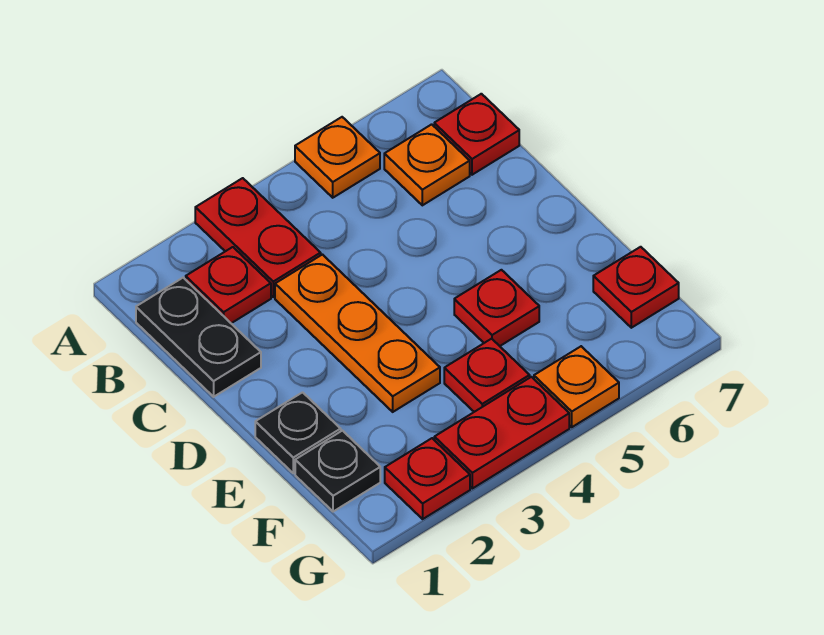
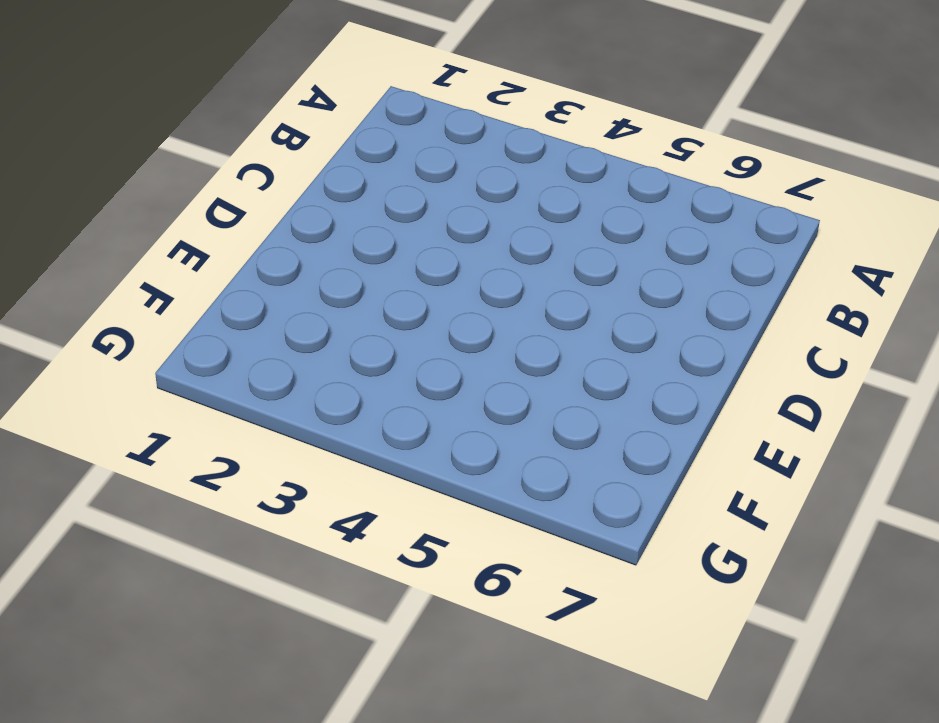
none -> red 1x2 plate [195,178,321,297]
none -> orange 1x1 plate [295,117,380,198]
none -> black 1x2 plate [136,278,261,397]

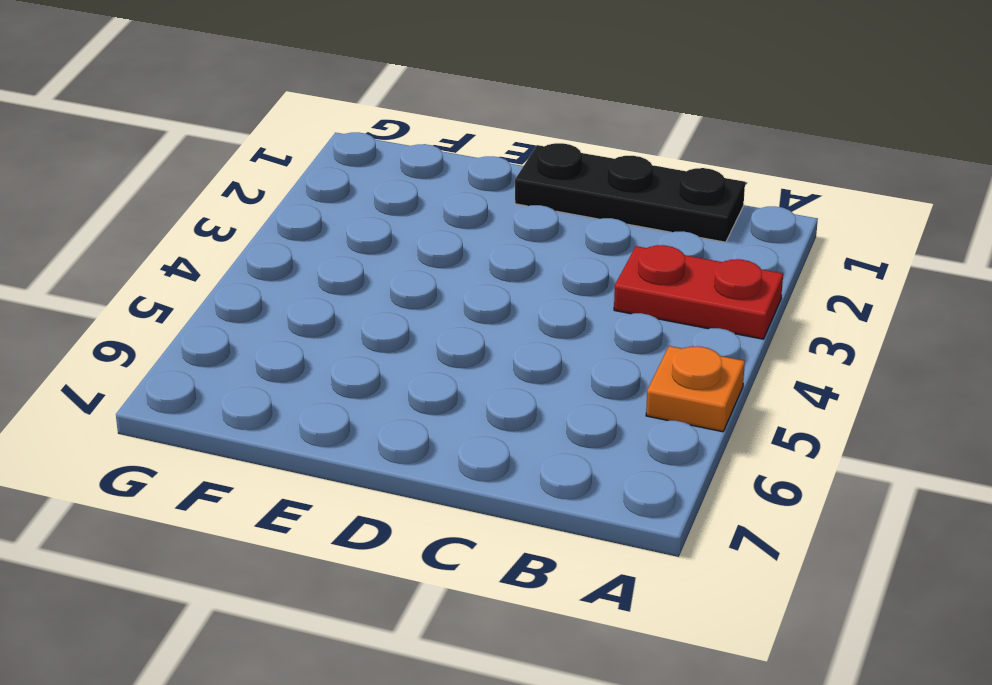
black 1x3 plate [515,143,745,242] -> black 1x2 plate [136,278,261,397]
none -> red 1x1 plate [186,247,271,323]
none -> orange 1x1 plate [384,124,470,205]
none -> red 1x1 plate [434,94,519,175]

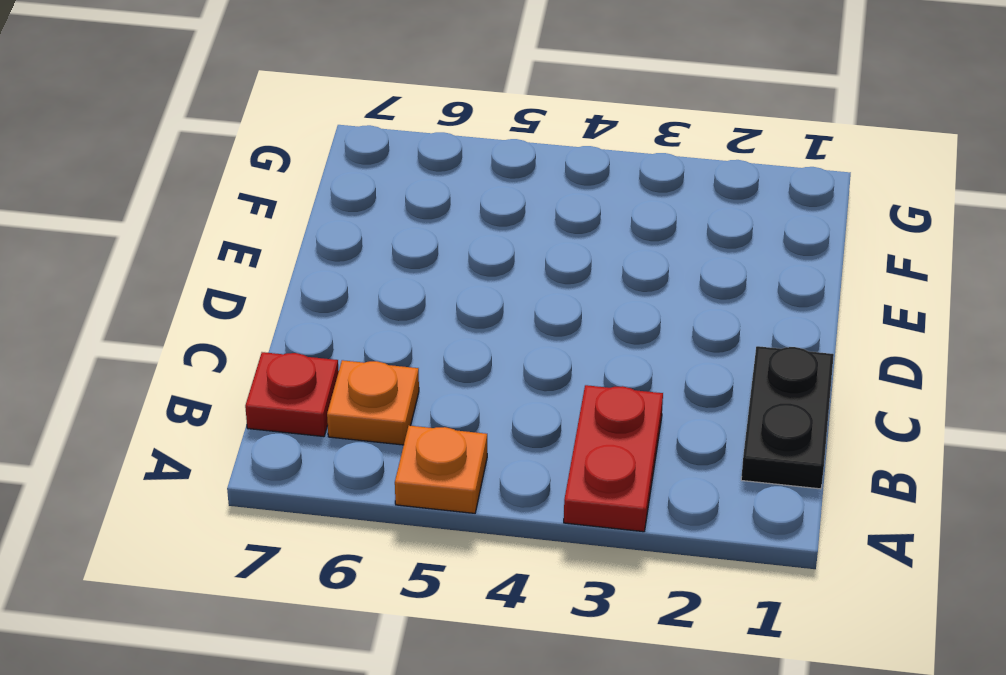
none -> red 1x1 plate [186,247,271,323]
none -> orange 1x3 plate [275,255,440,412]
none -> black 1x1 plate [255,392,341,473]

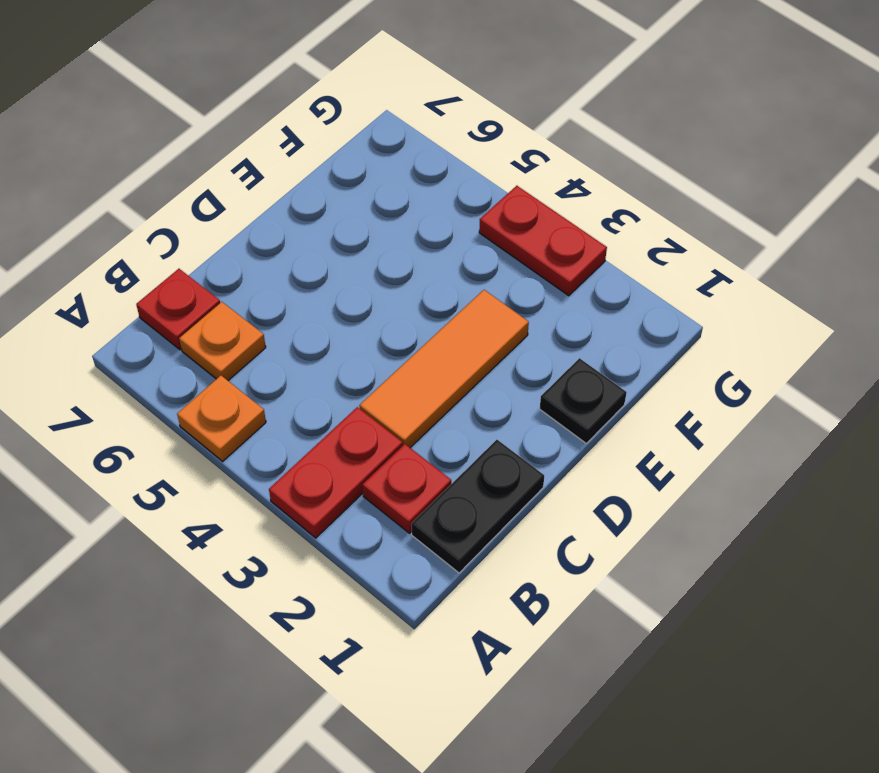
orange 1x3 tile [359,290,529,448] -> orange 1x3 plate [275,255,440,412]
none -> red 1x1 plate [454,270,539,346]
none -> black 1x1 plate [295,431,380,512]
none -> red 1x1 plate [444,339,530,412]

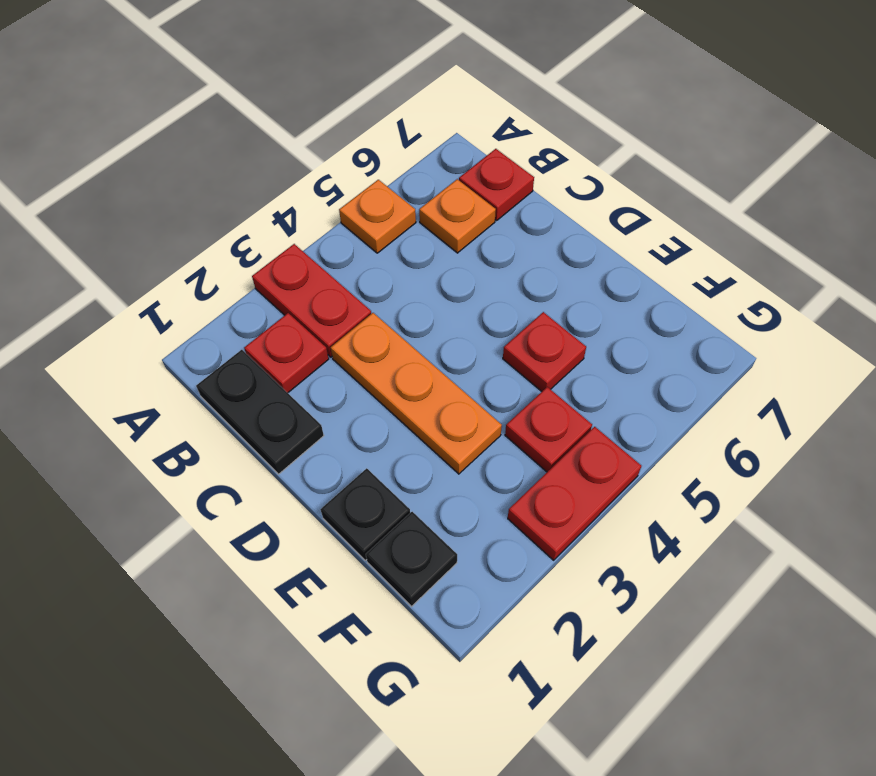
none -> red 1x1 plate [593,247,679,328]
none -> red 1x1 plate [385,438,470,519]
none -> orange 1x1 plate [534,346,619,427]

